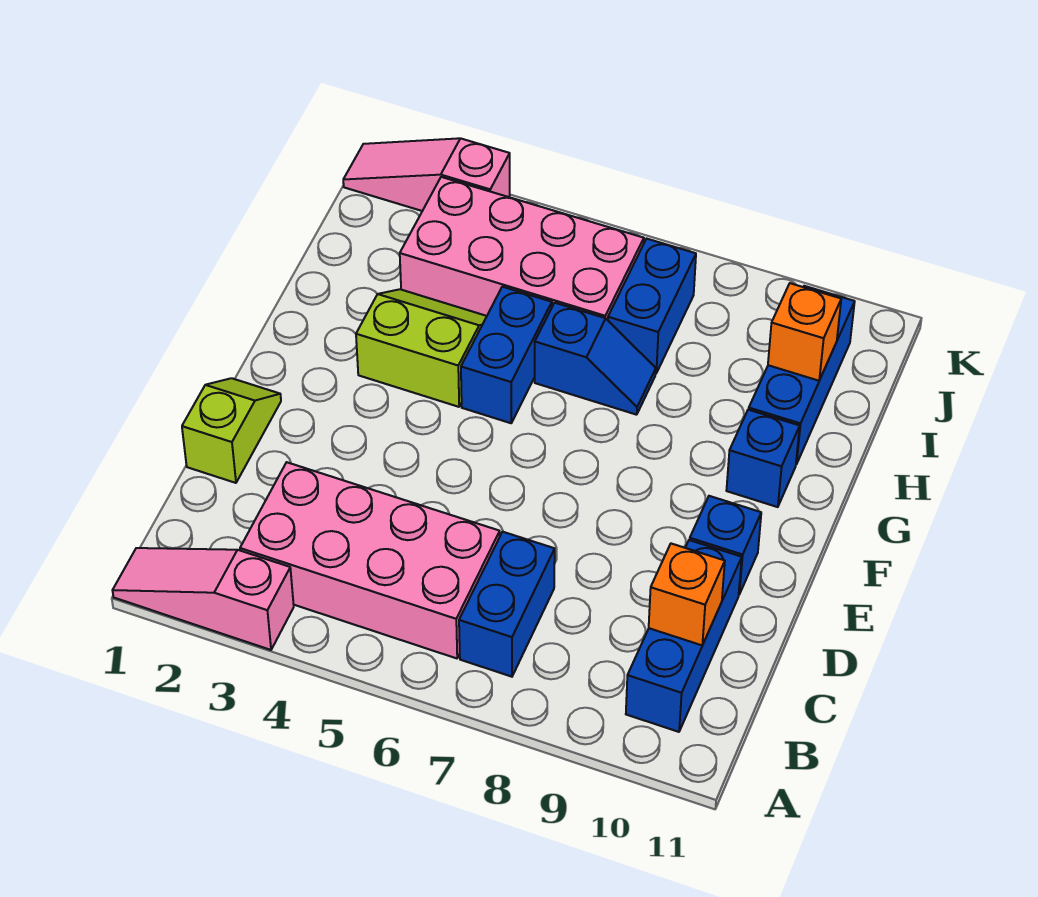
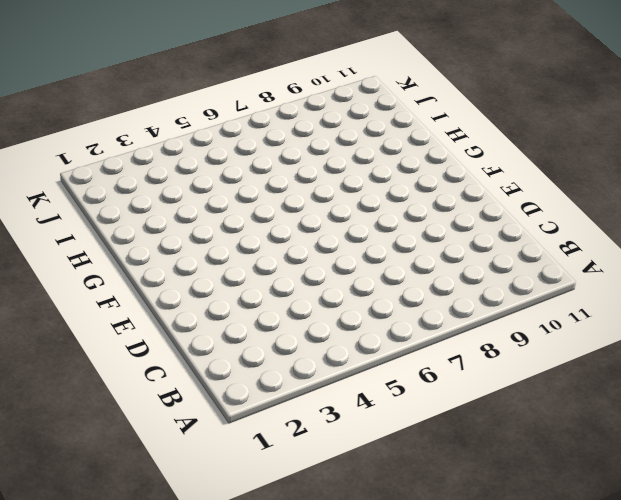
none -> pink 1x3 slope [112,548,294,650]
none -> pink 2x4 brick [240,462,500,658]
none -> blue 1x2 brick [459,532,555,677]

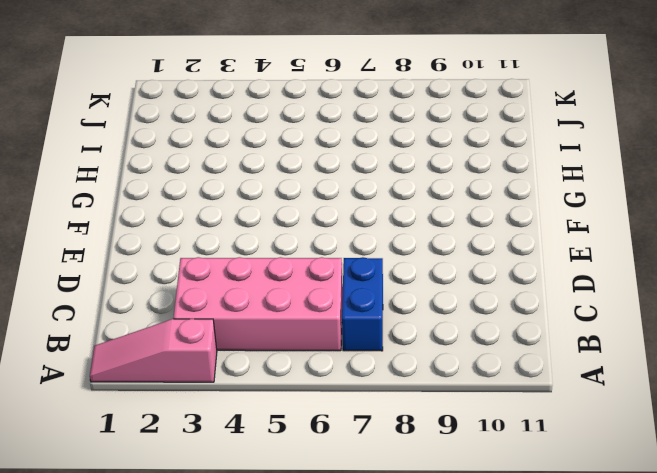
none -> blue 1x3 brick [626,540,742,732]
none -> lime 1x2 slope [182,378,281,483]
none -> blue 1x1 brick [690,496,761,594]

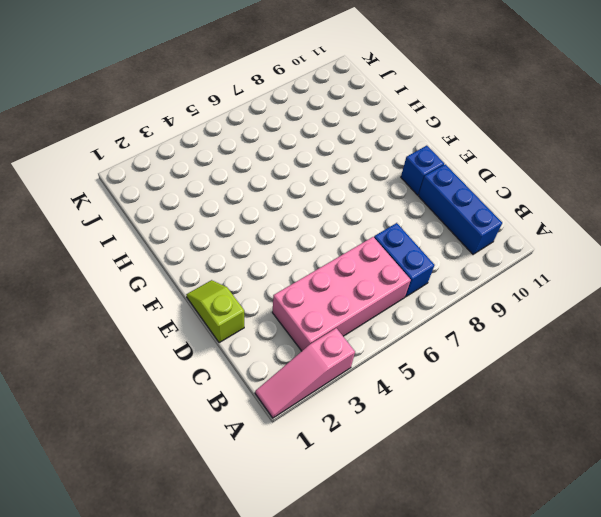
none -> lime 2x2 slope [356,289,487,407]
none -> blue 1x2 brick [461,287,552,423]
none -> blue 1x1 brick [726,410,800,507]

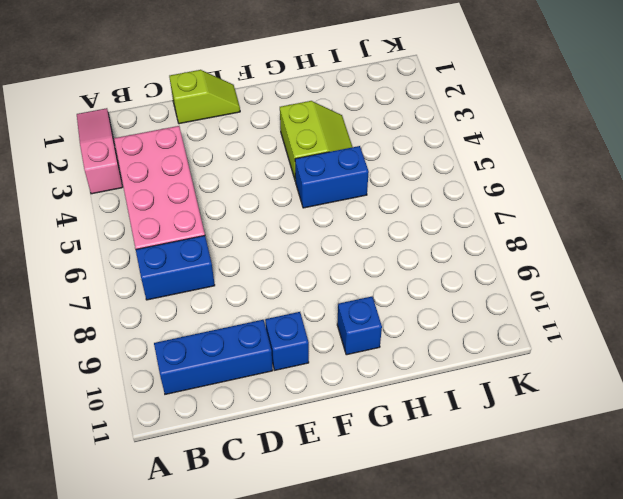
none -> blue 1x2 slope [535,303,656,415]
none -> blue 1x3 brick [749,286,855,464]
none -> pink 2x4 brick [400,177,644,320]

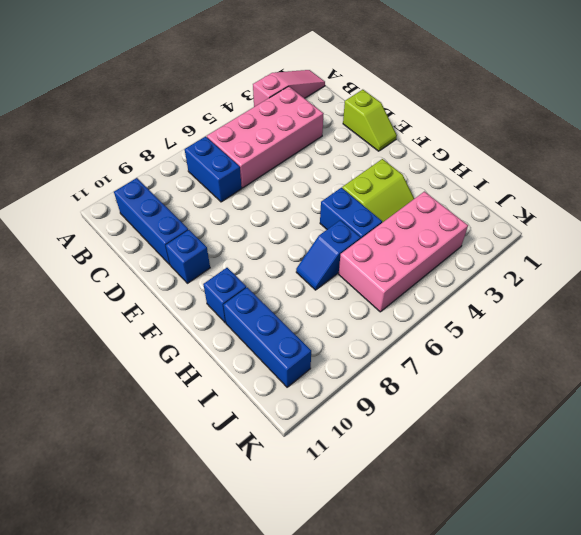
none -> blue 1x2 brick [608,239,696,373]
none -> pink 1x3 slope [343,138,510,211]
none -> orange 1x1 brick [649,544,725,645]

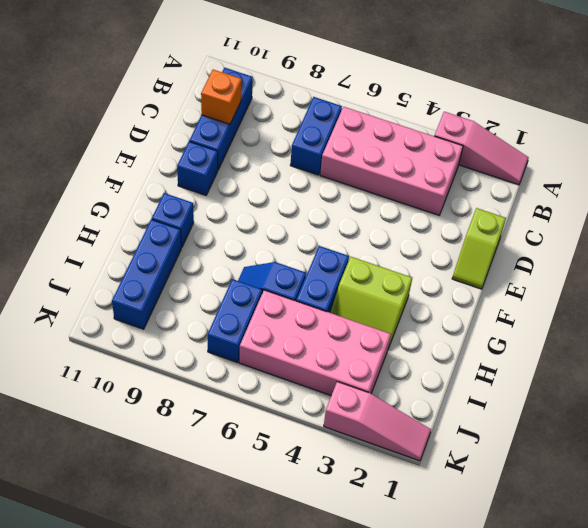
none -> orange 1x1 brick [768,283,841,381]

